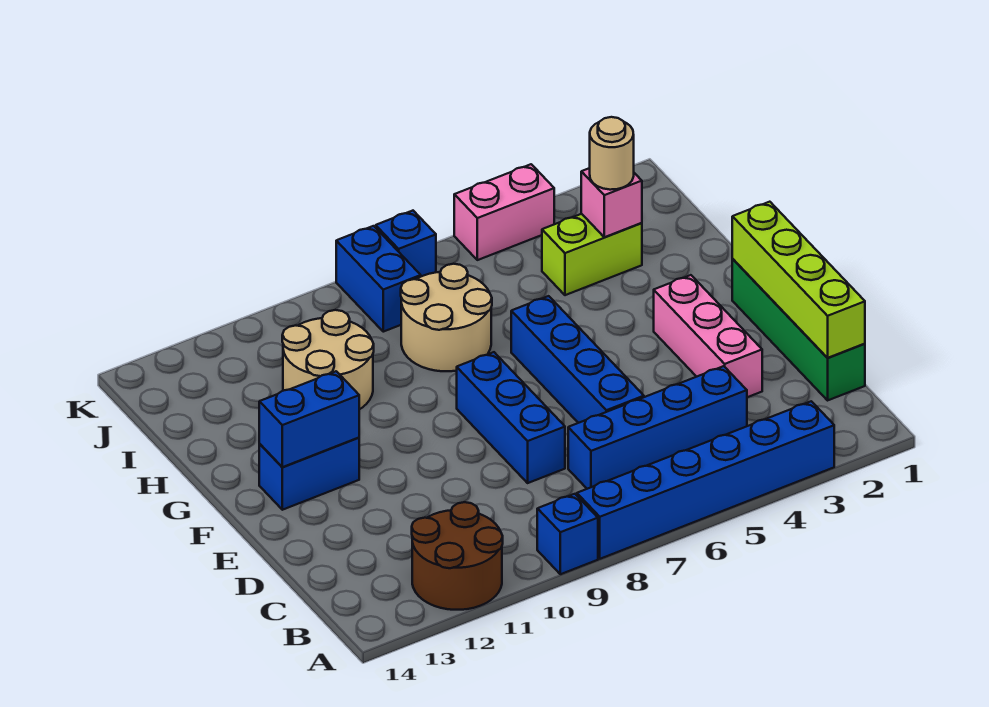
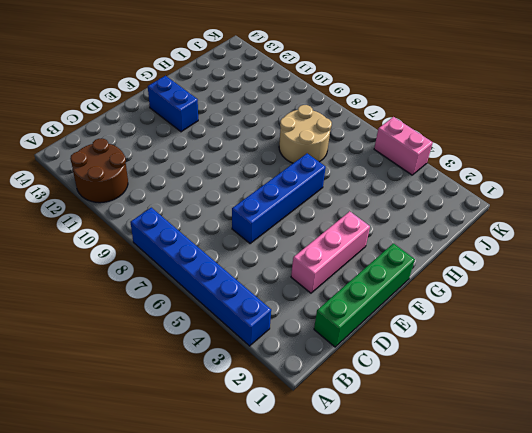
none -> blue 1x1 brick [537,494,598,574]
none -> blue 1x4 brick [568,366,747,489]
none -> blue 1x3 brick [457,352,565,483]

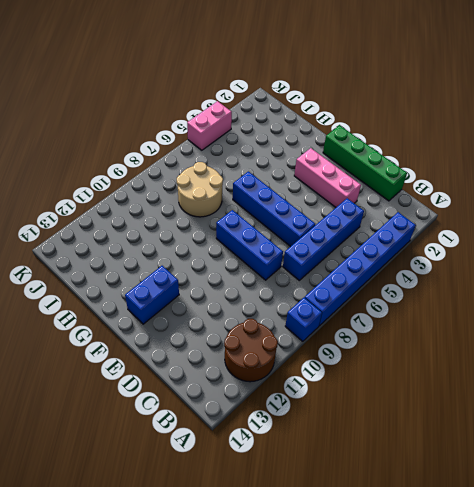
none -> tan 2x2 round brick [282,310,374,409]
none -> lime 1x2 brick [542,214,642,295]
none -> blue 1x2 brick [336,226,421,332]

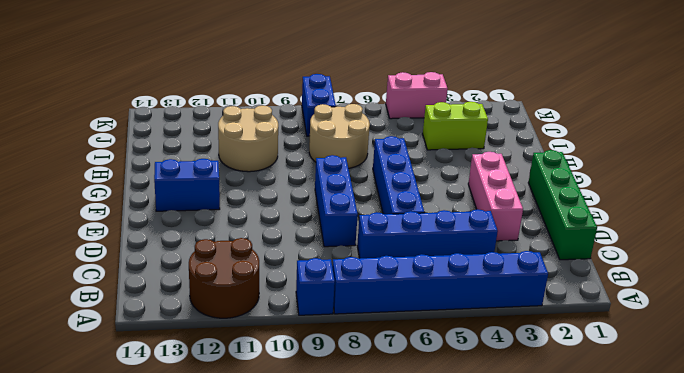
none -> blue 1x1 brick [376,211,436,276]
none -> lime 1x4 brick [732,202,865,358]
none -> blue 1x2 brick [259,371,359,467]

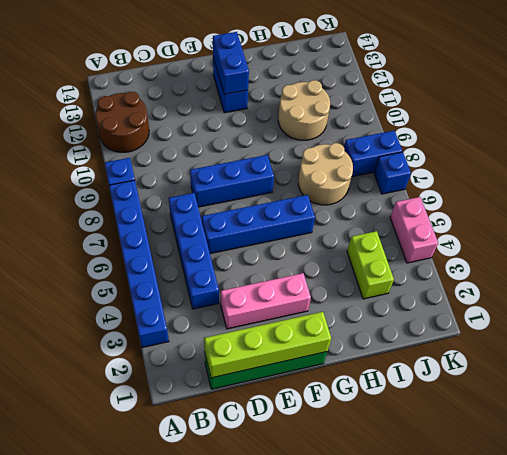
none -> pink 1x1 brick [581,168,642,237]
none -> tan 1x1 round brick [590,117,634,190]

